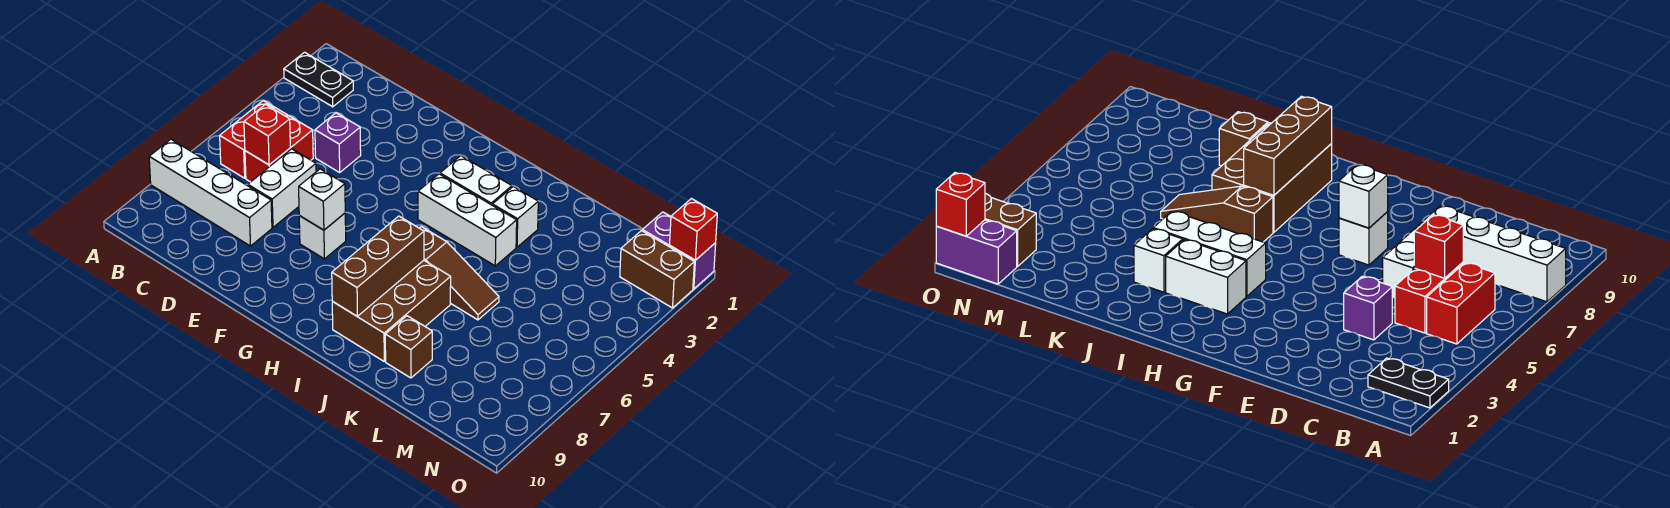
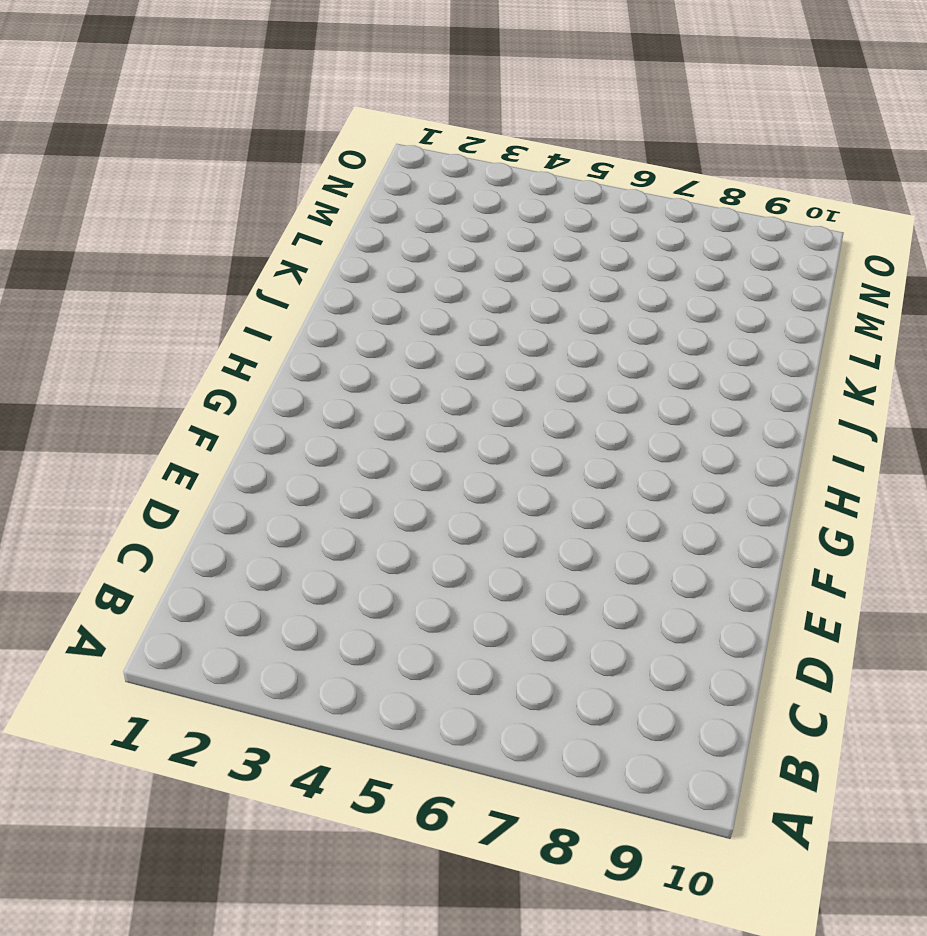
none -> black 1x2 plate [284,52,353,107]
none -> white 1x4 brick [149,139,272,246]
none -> red 1x2 brick [220,100,287,178]

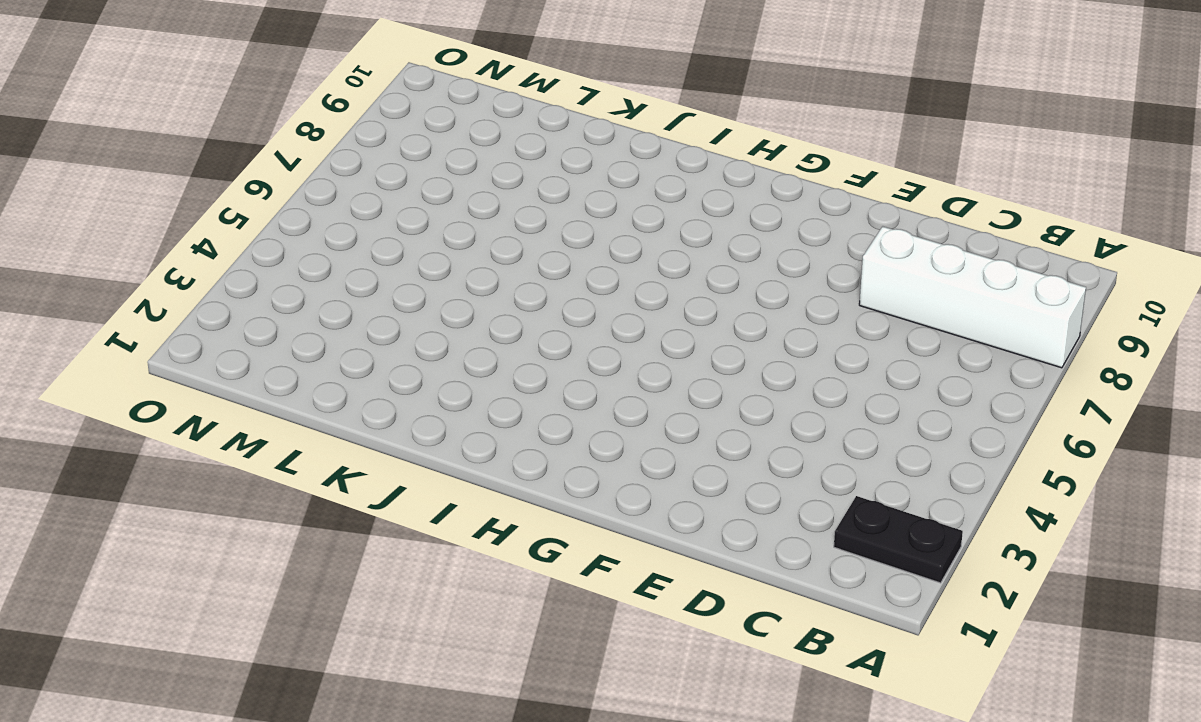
none -> red 1x2 brick [220,100,287,178]
none -> red 1x2 brick [245,115,313,182]
none -> purple 1x1 brick [315,113,361,172]

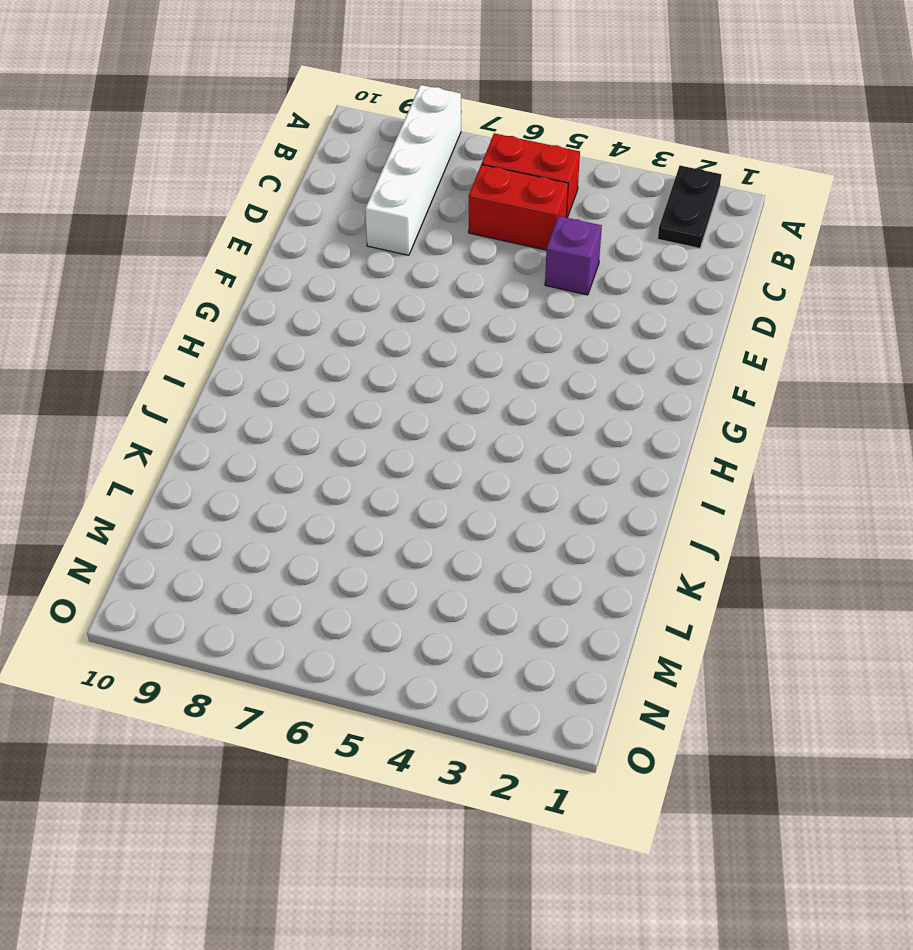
none -> white 1x2 brick [248,149,316,227]
none -> white 1x1 brick [299,213,346,259]
none -> white 1x2 brick [440,156,512,205]

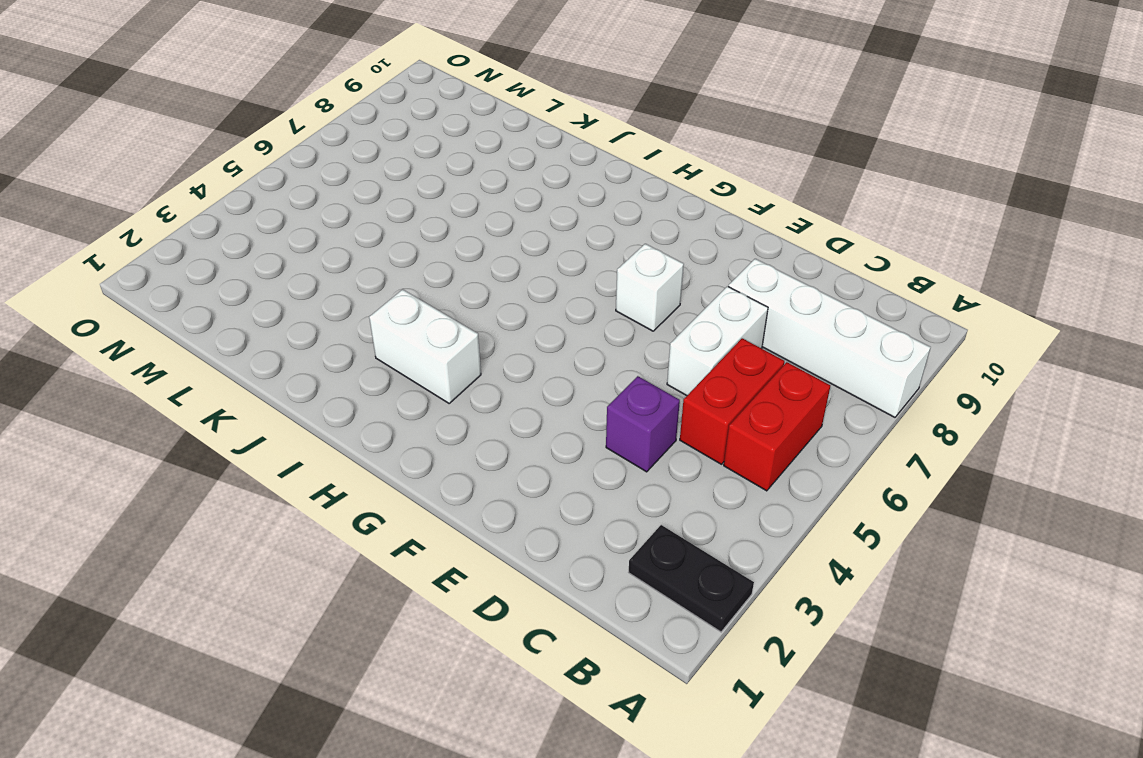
none -> white 1x3 brick [418,174,517,266]
none -> brown 1x3 slope [420,227,499,320]
none -> brown 2x3 brick [332,260,451,361]

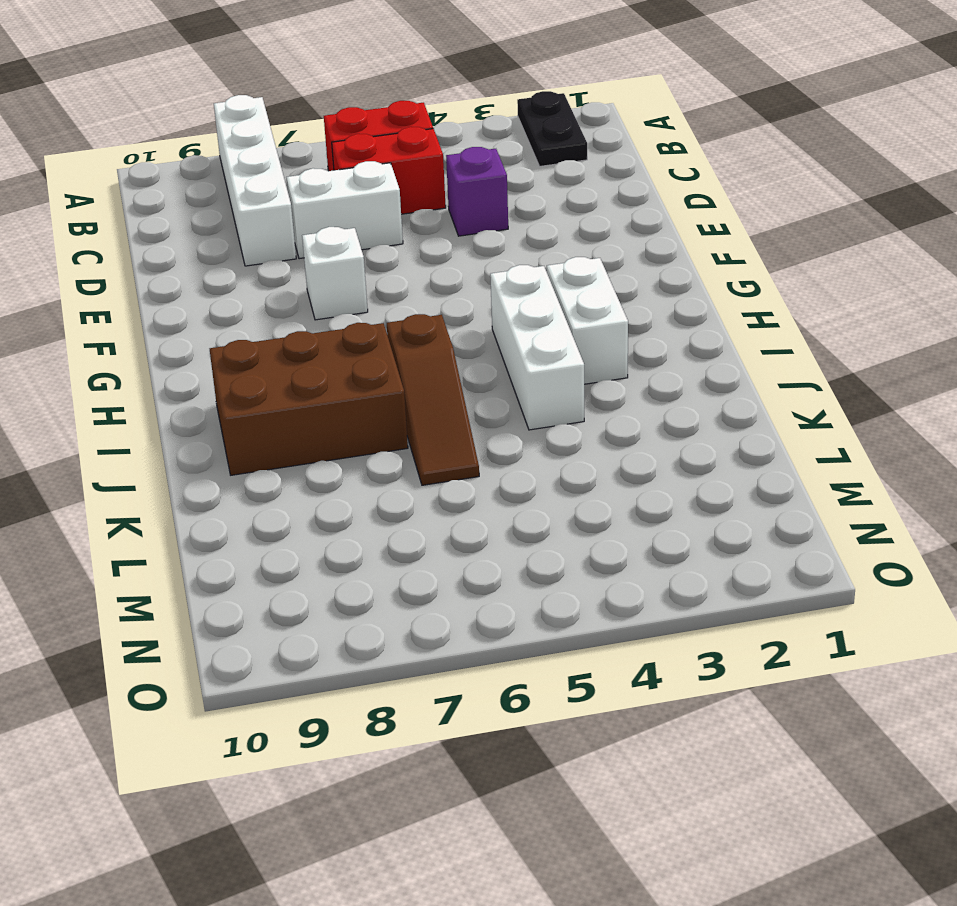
none -> white 1x1 brick [492,187,538,247]
none -> brown 1x1 brick [385,316,432,378]
none -> purple 1x2 brick [642,212,716,289]

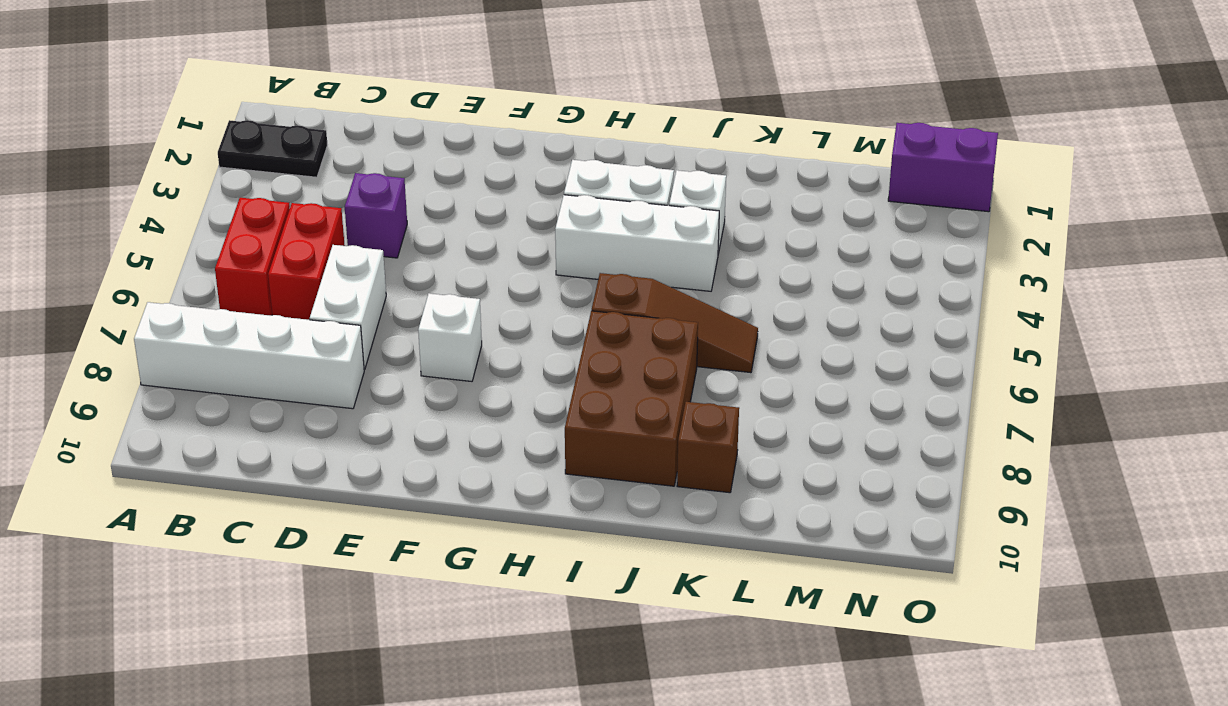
none -> brown 1x2 brick [620,231,694,308]
none -> red 1x1 brick [244,104,290,165]
none -> white 1x1 brick [299,169,345,230]

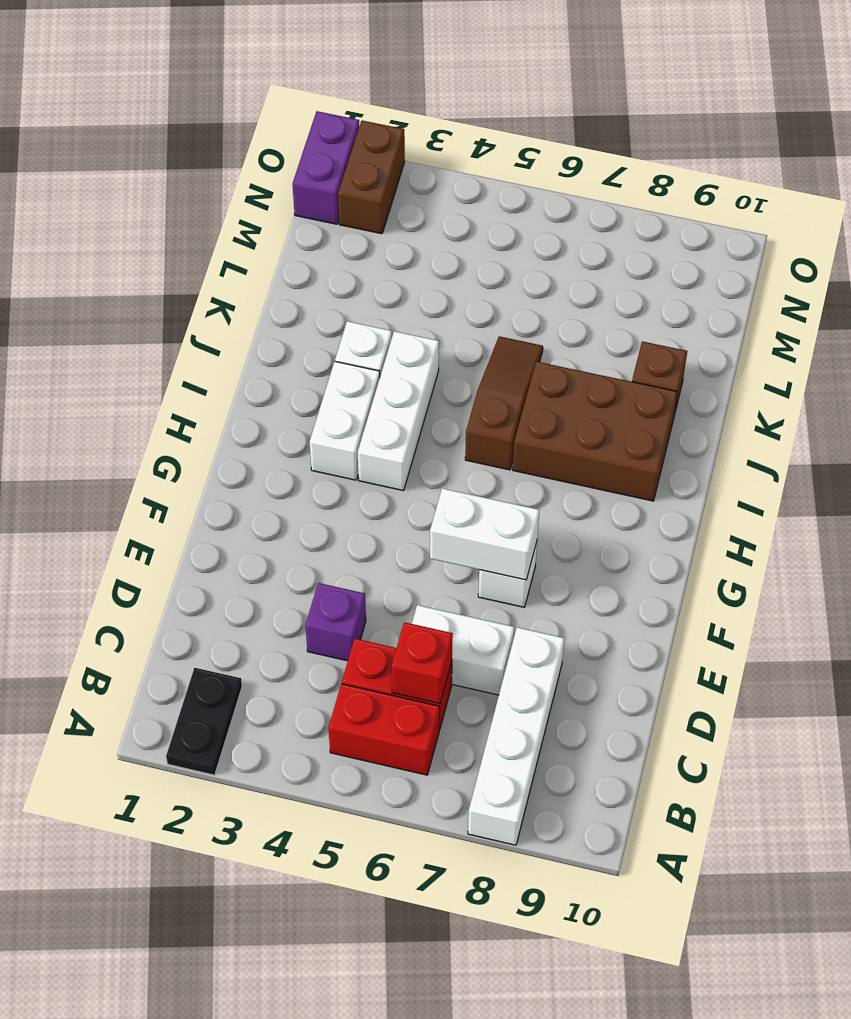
white 1x2 brick [430,488,539,580] -> white 1x1 brick [299,169,345,230]
none -> brown 1x3 brick [332,216,424,316]
none -> red 1x1 brick [670,199,717,260]

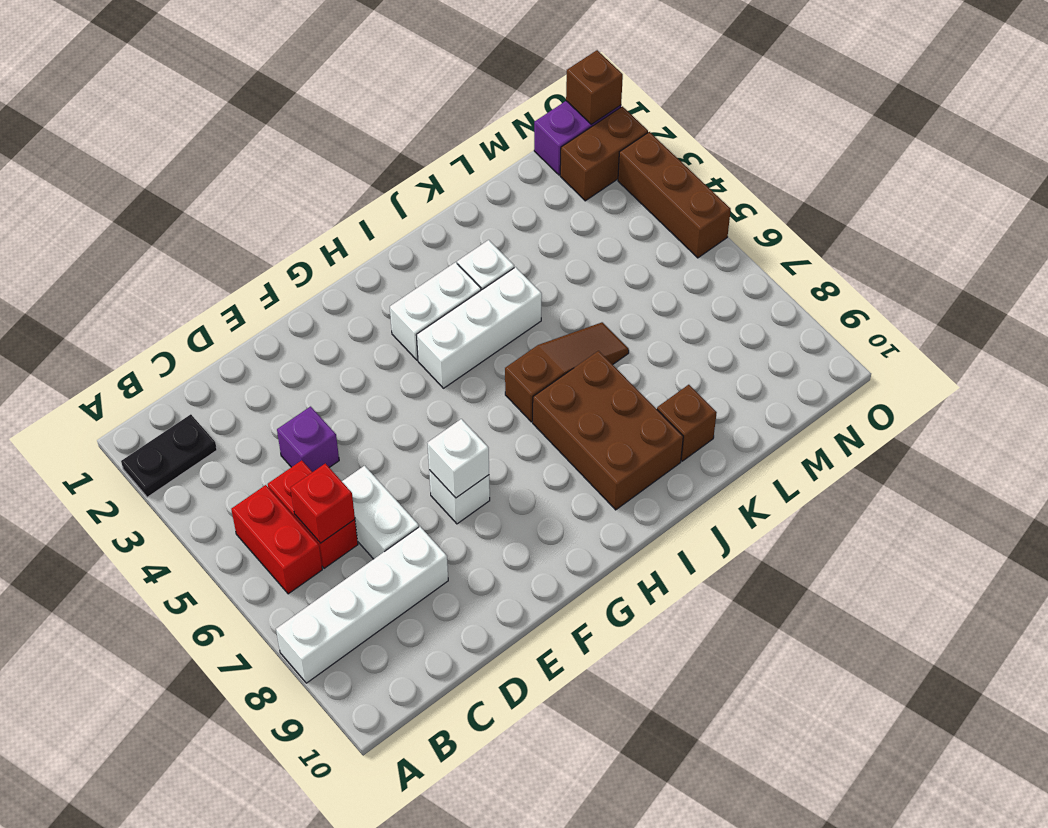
brown 1x1 brick [566,50,623,124] -> red 1x1 brick [670,199,717,260]
brown 1x3 brick [618,132,731,258] -> brown 1x3 brick moved to [332,216,424,316]

